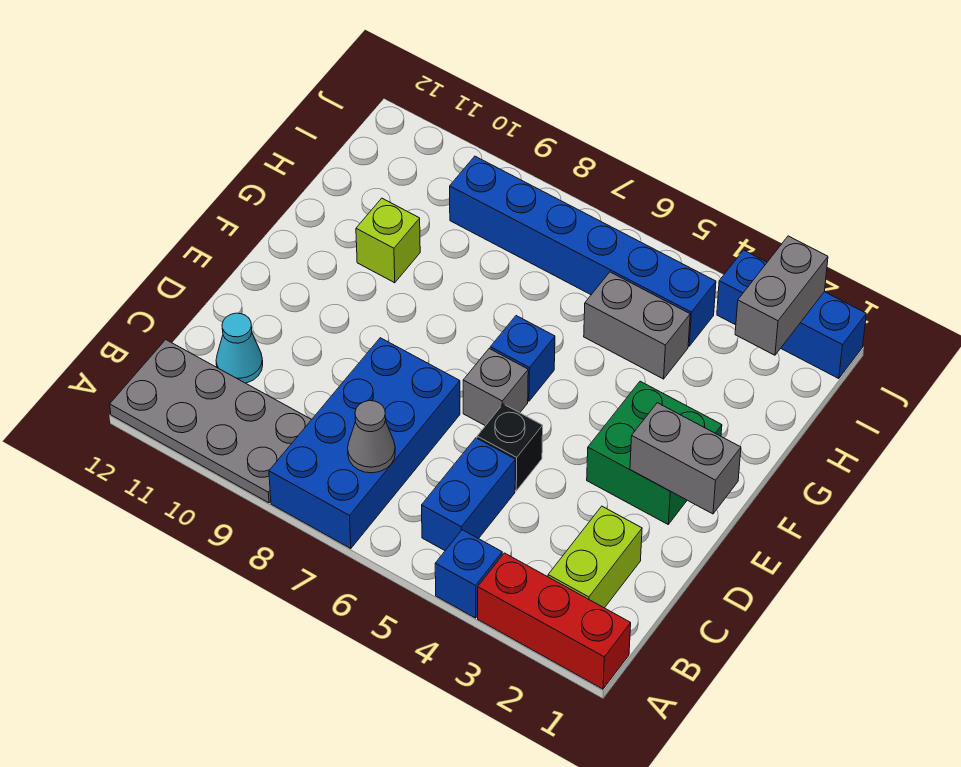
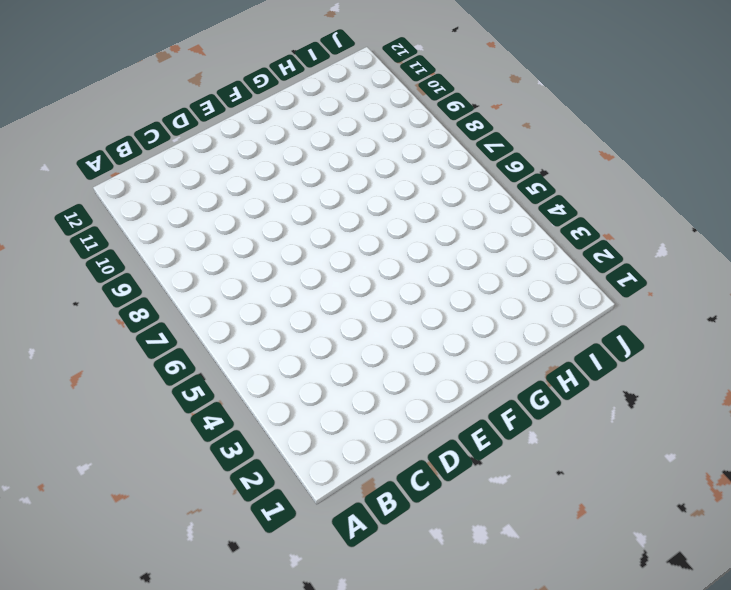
none -> red 1x3 brick [478,553,631,689]
none -> blue 1x1 brick [435,530,502,618]
none -> blue 2x4 brick [269,338,460,549]

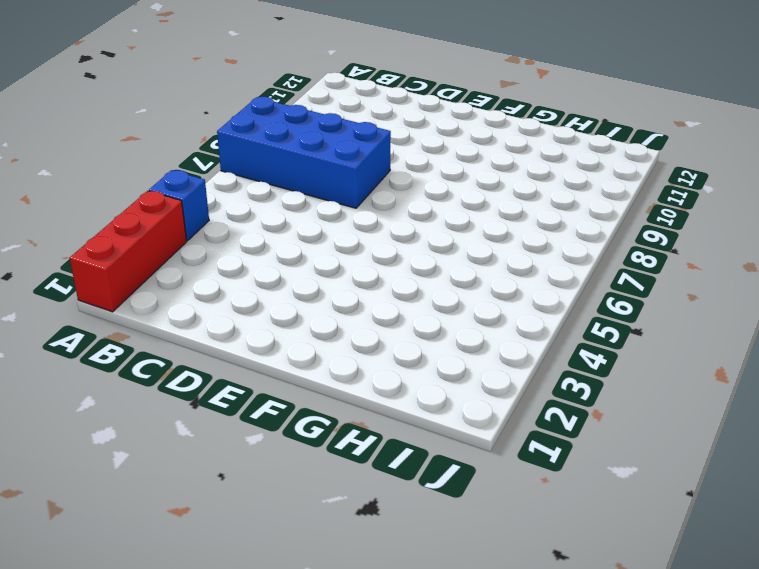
none -> grey 2x4 plate [110,340,312,503]
none -> lime 1x2 brick [548,506,642,608]
none -> blue 1x2 brick [422,438,515,550]

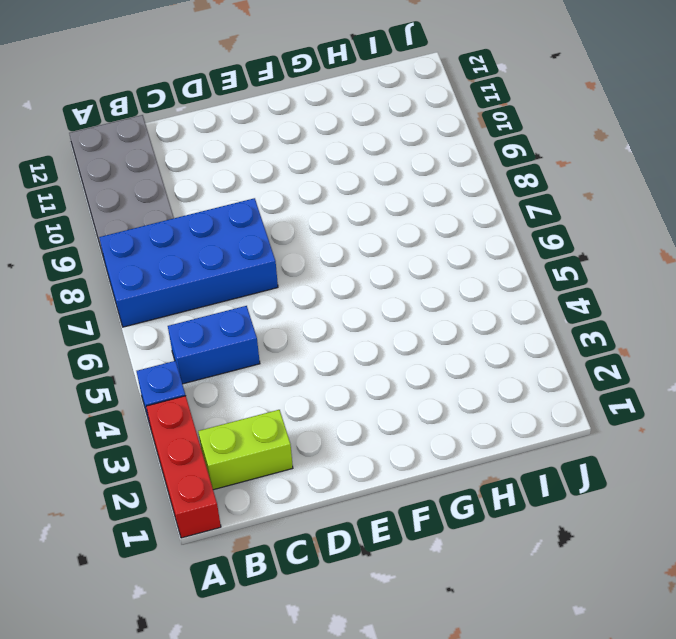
none -> cyan 1x1 cone [216,313,263,383]
none -> black 1x1 brick [477,404,543,491]
none -> green 2x2 brick [587,381,722,524]

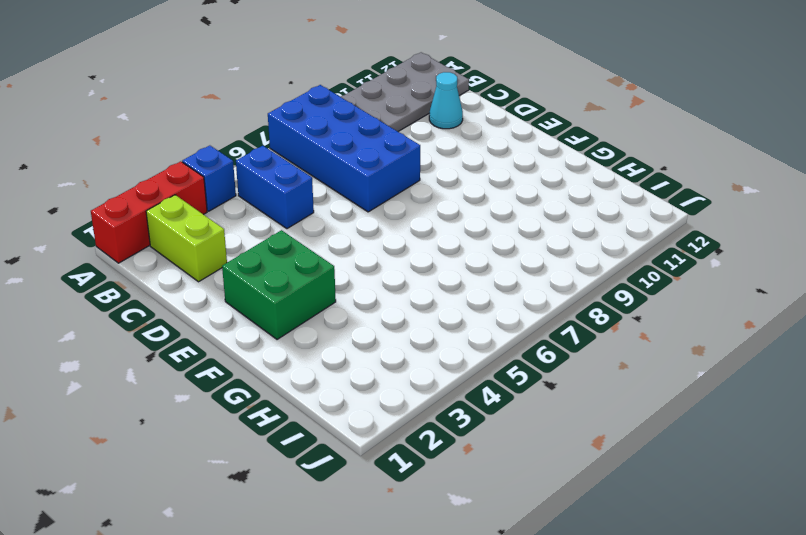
none -> black 1x1 brick [477,404,543,491]
none -> grey 1x1 brick [463,349,528,426]
none -> blue 1x1 brick [490,316,555,401]

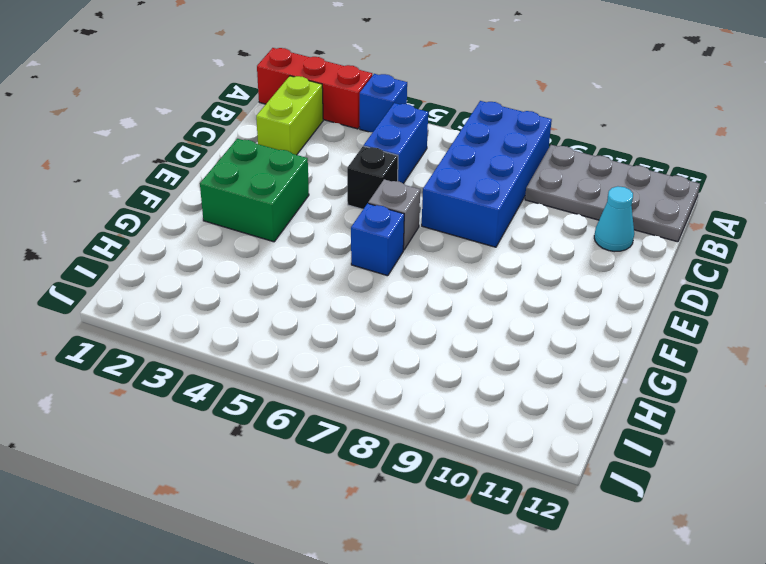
none -> lime 1x1 brick [356,198,420,283]
none -> grey 1x2 brick [584,272,690,379]
none -> blue 1x6 brick [450,156,716,346]

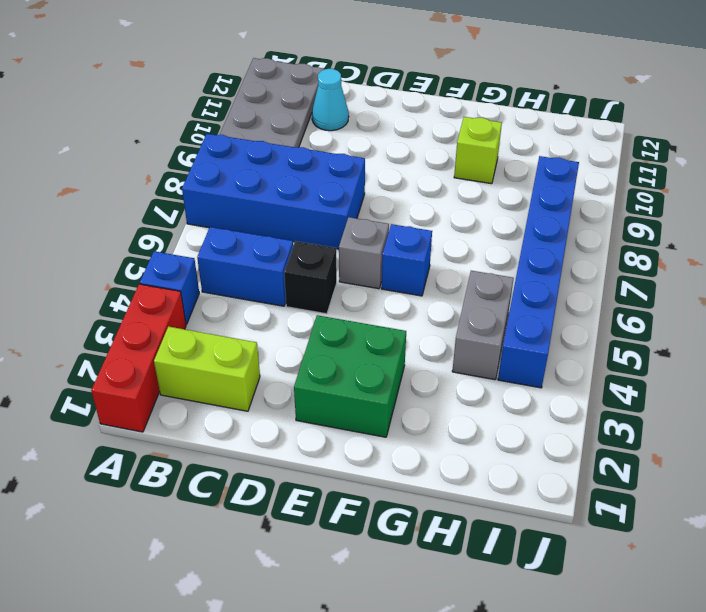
none -> blue 1x3 brick [717,250,866,379]
none -> grey 1x1 cone [348,401,395,473]
none -> grey 1x2 brick [630,403,741,514]

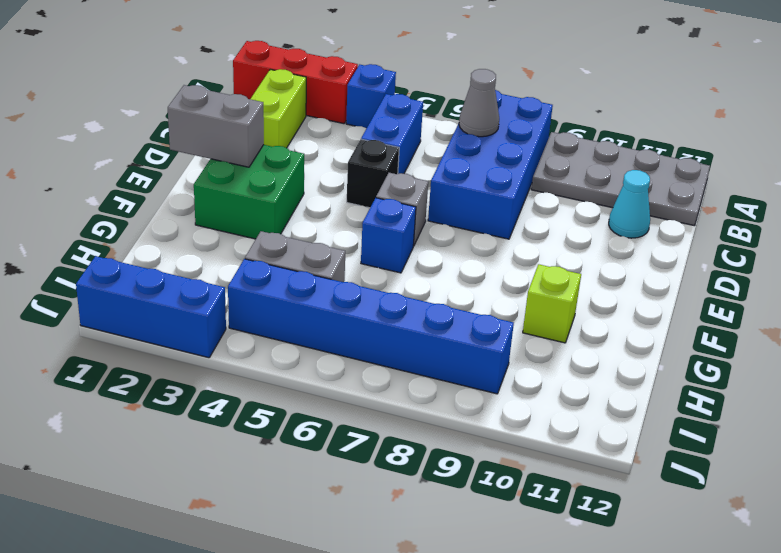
none -> grey 1x2 brick [735,236,828,355]

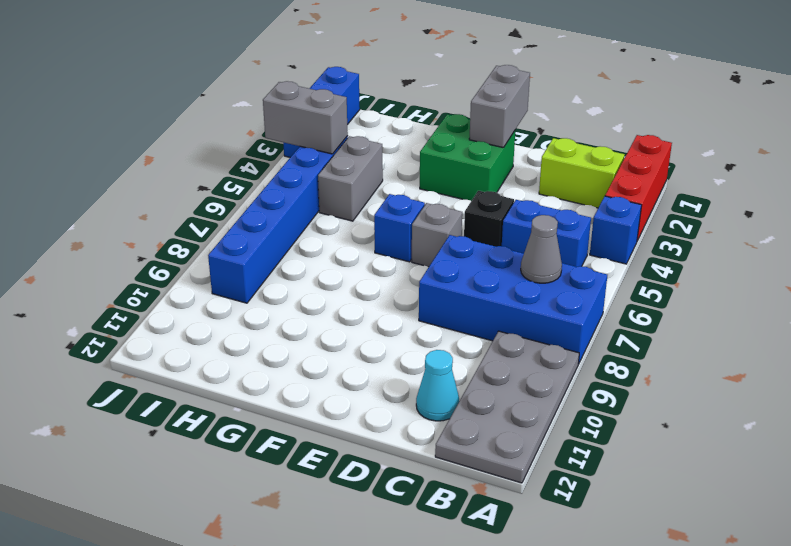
grey 1x2 brick [263,81,348,154] -> grey 1x2 brick moved to [735,236,828,355]
none -> lime 1x1 brick [356,198,420,283]

